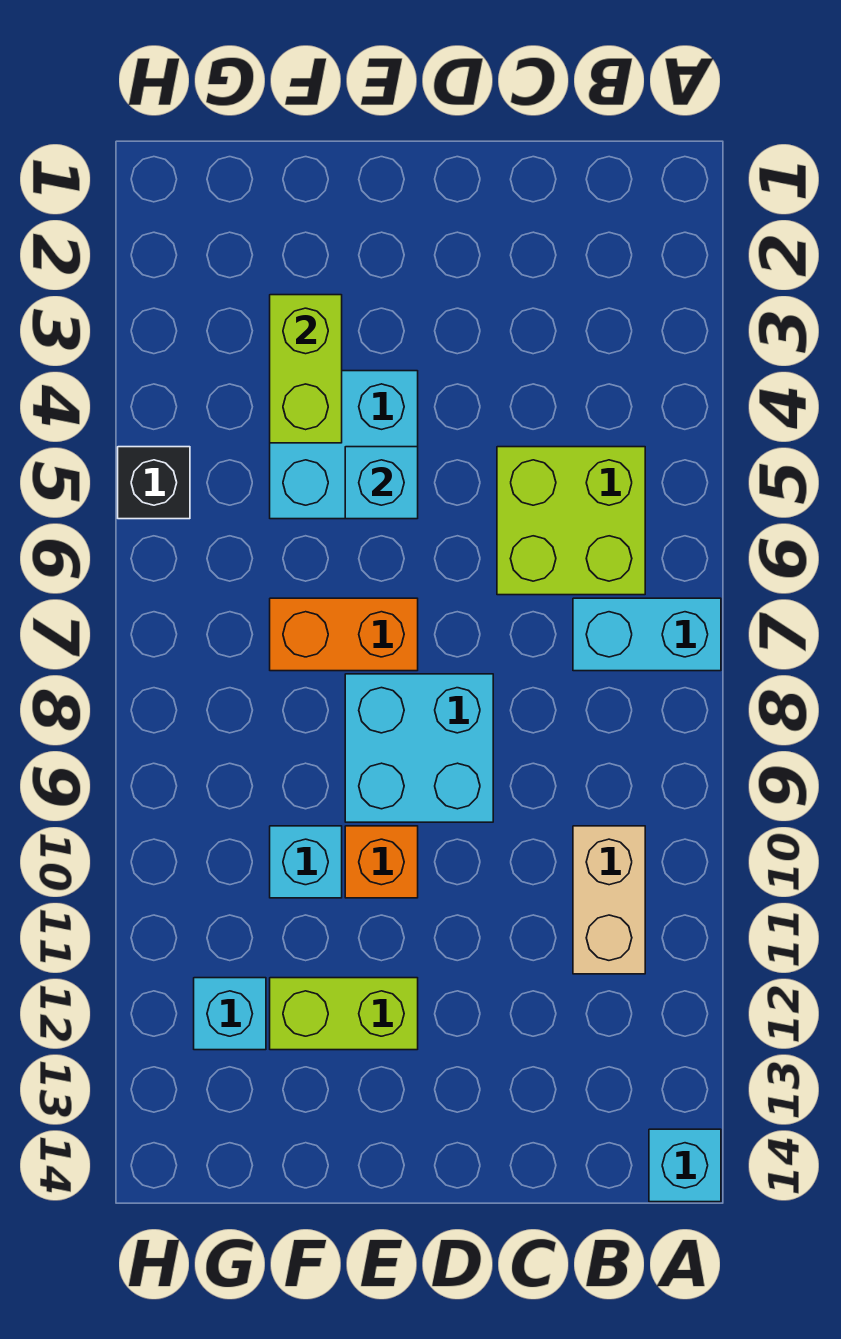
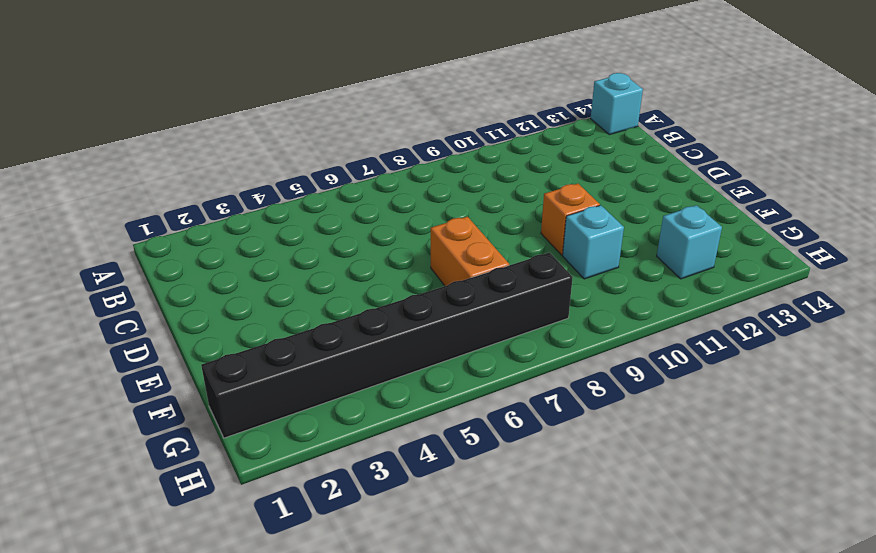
black 1x8 brick [201,253,573,438] -> none
none -> cyan 1x2 brick [573,598,721,671]
none -> lime 2x2 brick [497,447,645,595]
none -> tan 1x2 brick [573,826,645,974]

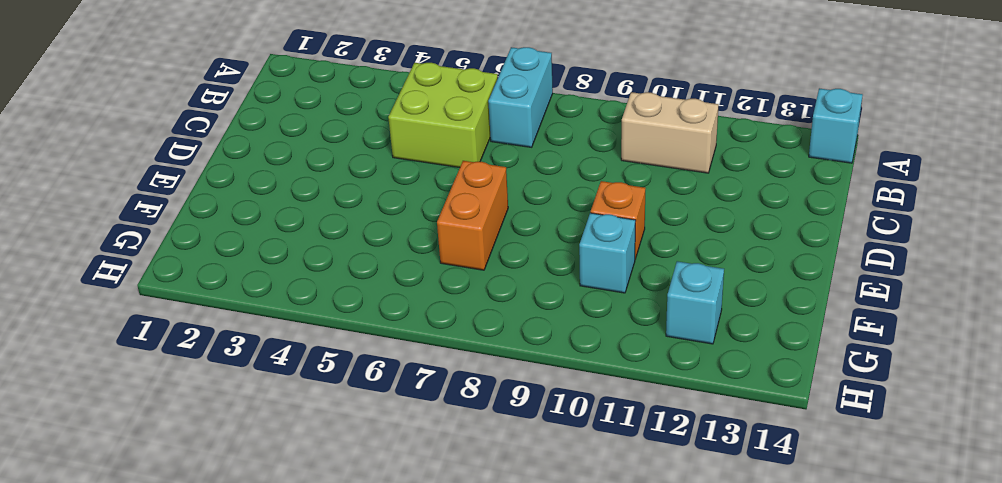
none -> cyan 2x2 brick [345,674,493,822]
none -> cyan 2x2 brick [270,371,418,519]
none -> lime 1x2 brick [270,978,418,1050]

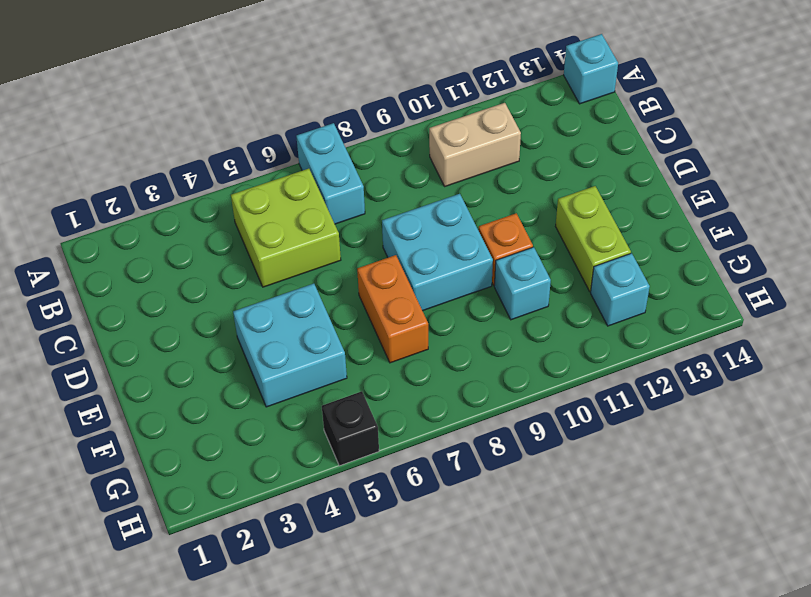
none -> cyan 1x1 brick [345,447,418,519]
none -> lime 1x2 brick [270,295,342,443]

